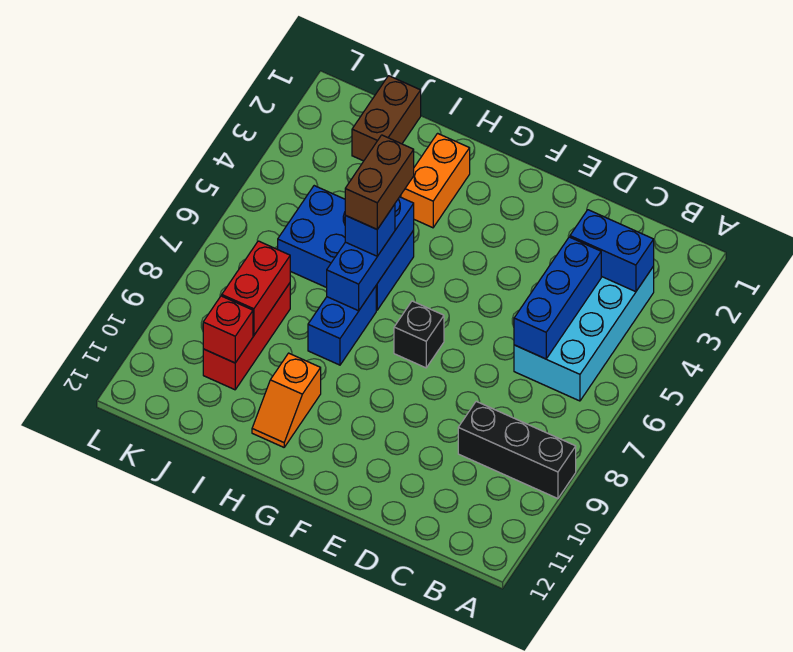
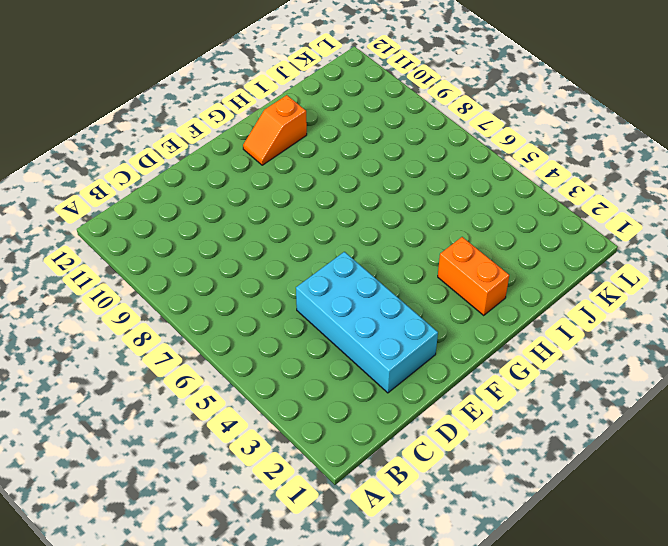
cyan 2x4 brick [296,252,438,393] -> cyan 2x4 brick moved to [514,266,654,401]
orange 1x2 slope [243,95,307,165] -> orange 1x2 slope turned to [252,353,321,447]
none -> black 1x3 brick [458,401,576,499]
none -> black 1x1 brick [394,301,444,368]
none -> blue 2x3 brick [278,186,414,310]

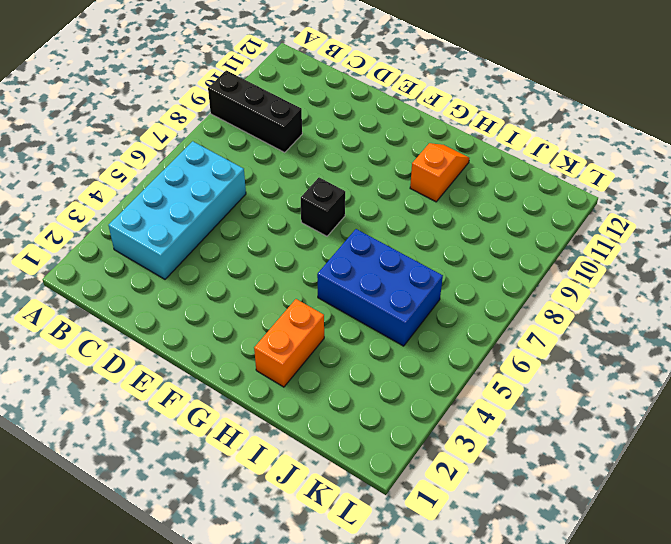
none -> blue 1x2 brick [308,286,376,365]
none -> brown 1x2 brick [352,76,421,161]
none -> red 1x3 brick [203,283,290,390]

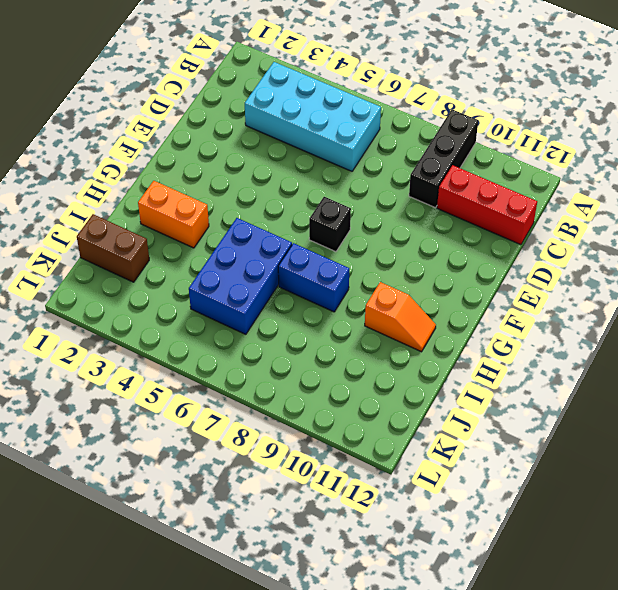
red 1x3 brick [437,165,537,245] -> red 1x3 brick moved to [203,283,290,390]
none -> blue 1x2 brick [570,210,654,292]
none -> blue 1x3 brick [514,237,601,359]
none -> blue 1x3 brick [327,197,414,311]

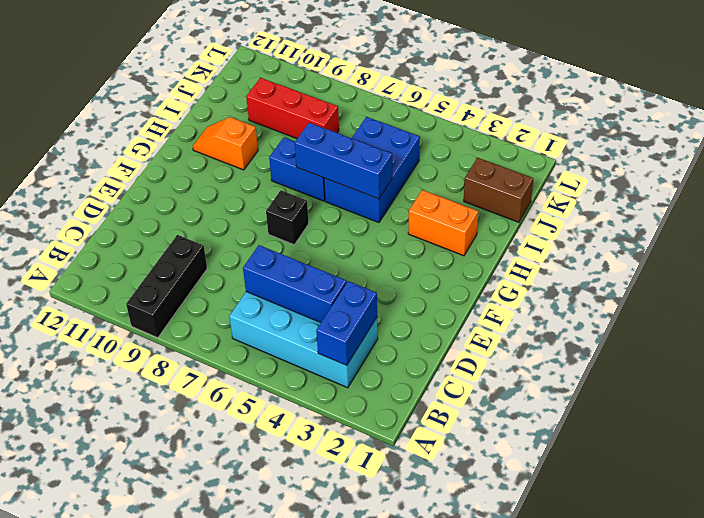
none -> red 1x2 brick [222,241,290,335]
none -> red 1x1 brick [203,296,253,363]
none -> blue 1x1 brick [345,204,395,256]

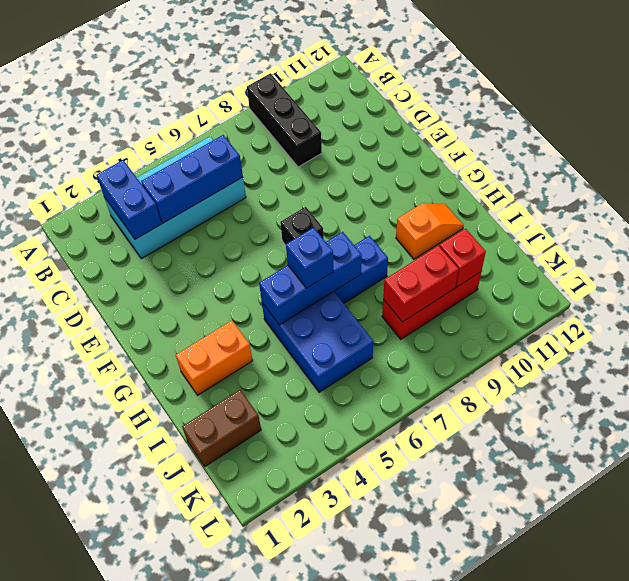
none -> brown 1x2 brick [345,135,414,229]

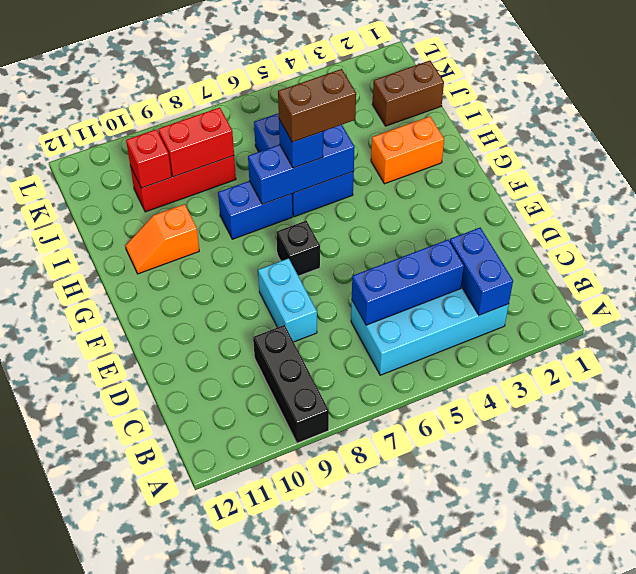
cyan 1x2 brick [258,258,317,342] -> none

